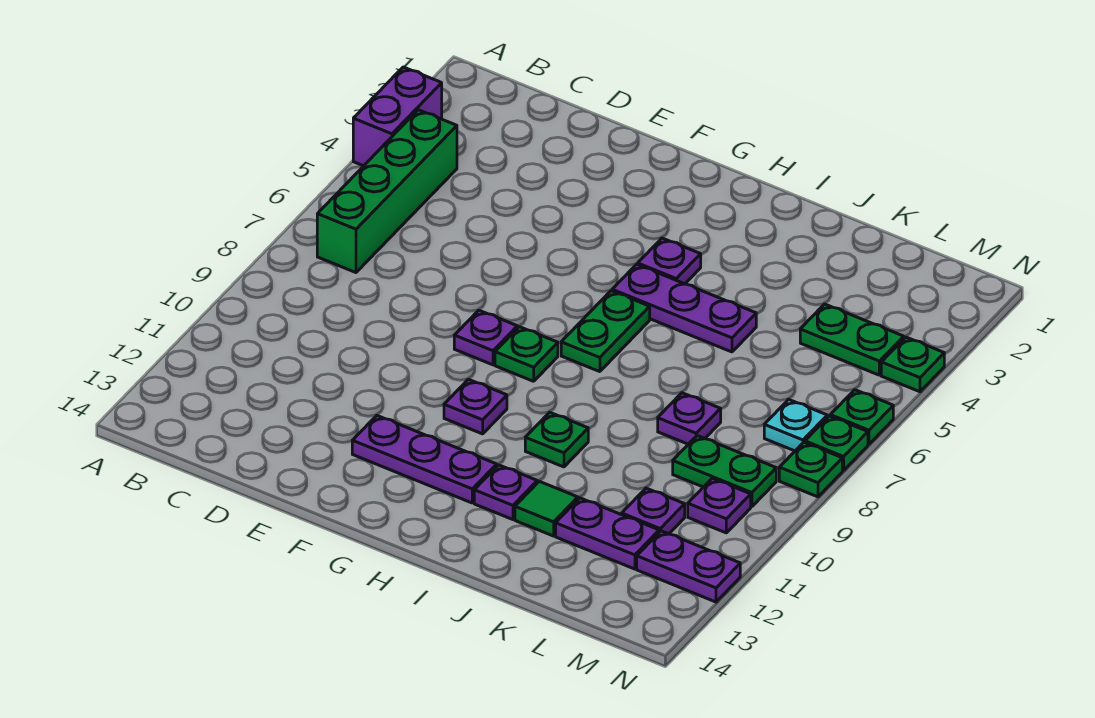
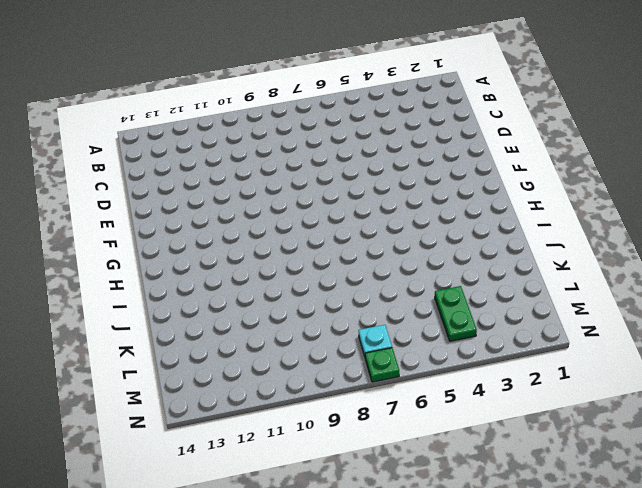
none -> purple 1x2 brick [353,67,442,166]
none -> green 1x4 brick [317,110,457,273]
none -> purple 1x1 plate [454,310,517,365]

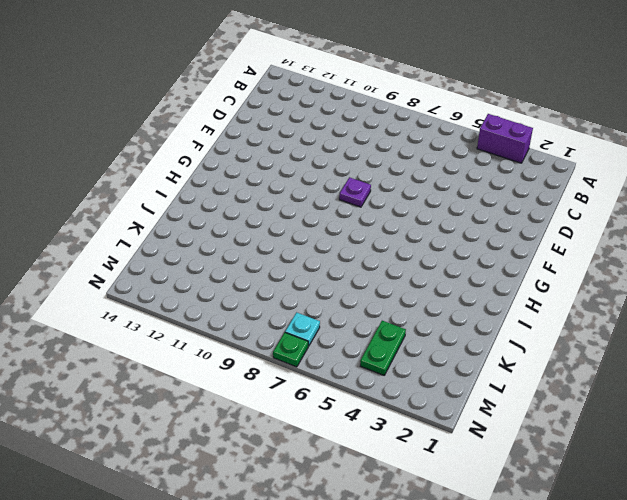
none -> green 1x4 brick [317,110,457,273]
none -> purple 1x3 plate [352,416,497,503]
none -> green 1x1 plate [495,327,558,381]

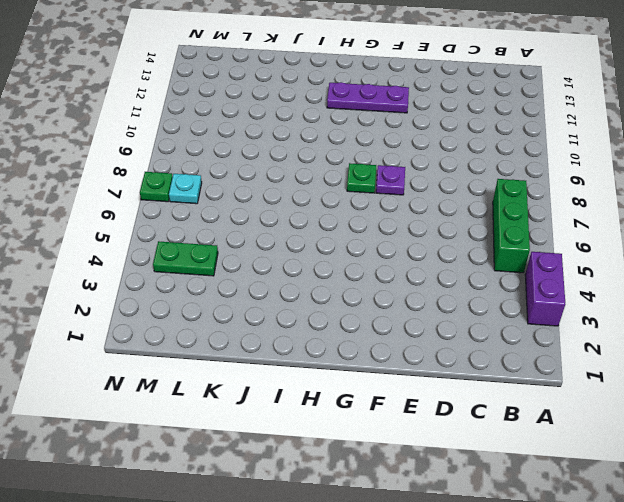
green 1x3 brick [493,179,530,273] -> green 1x4 brick [317,110,457,273]
none -> purple 1x1 plate [444,379,507,434]
none -> purple 1x1 plate [638,238,701,284]
none -> purple 1x3 plate [612,264,756,352]

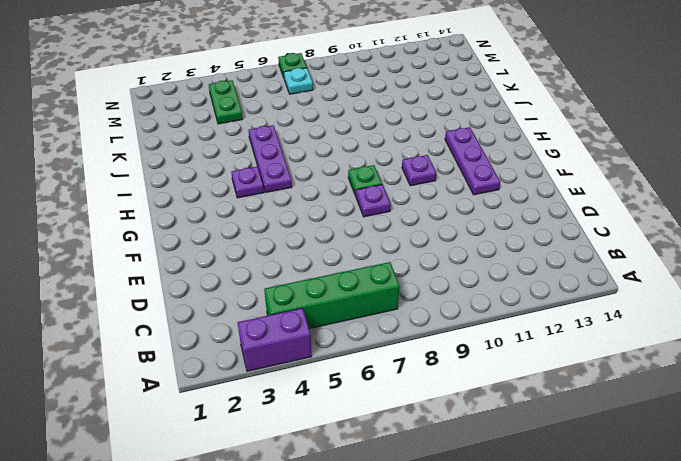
none -> green 1x2 plate [561,291,650,372]
none -> green 1x1 plate [525,412,588,467]
none -> purple 1x1 plate [474,465,537,520]

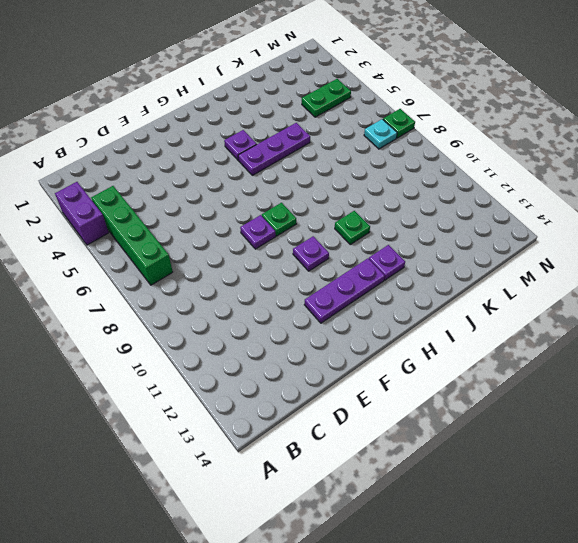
none -> green 1x2 plate [561,291,650,372]
none -> green 1x1 tile [515,481,578,536]
none -> purple 1x1 plate [658,393,721,444]

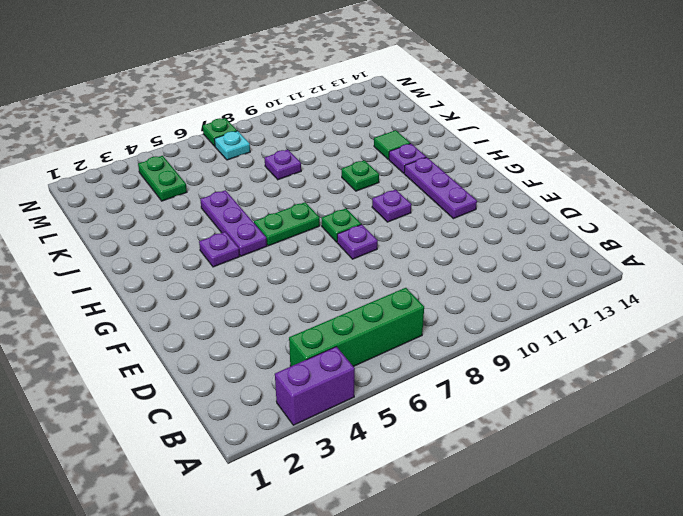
none -> purple 1x2 plate [556,498,659,569]
none -> green 1x2 plate [673,436,776,507]
none -> purple 1x1 plate [622,488,685,534]

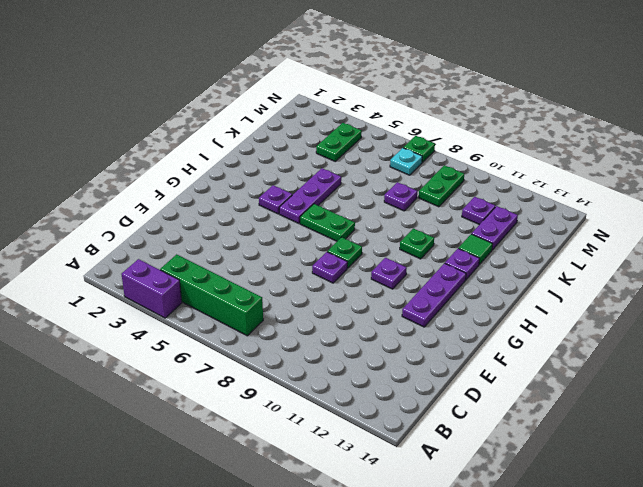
none -> purple 1x1 plate [688,478,751,533]
none -> purple 1x2 plate [637,531,740,602]
none -> green 1x1 plate [881,337,944,392]

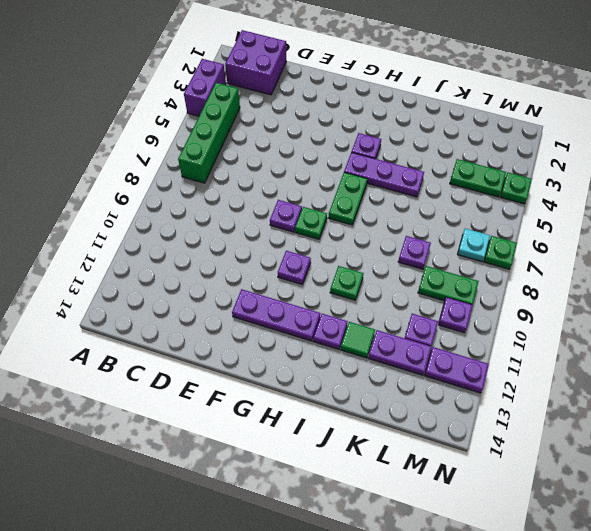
purple 2x2 brick [225,30,286,95] -> none
none -> green 1x1 plate [830,390,893,444]
none -> green 1x1 plate [779,442,842,497]

